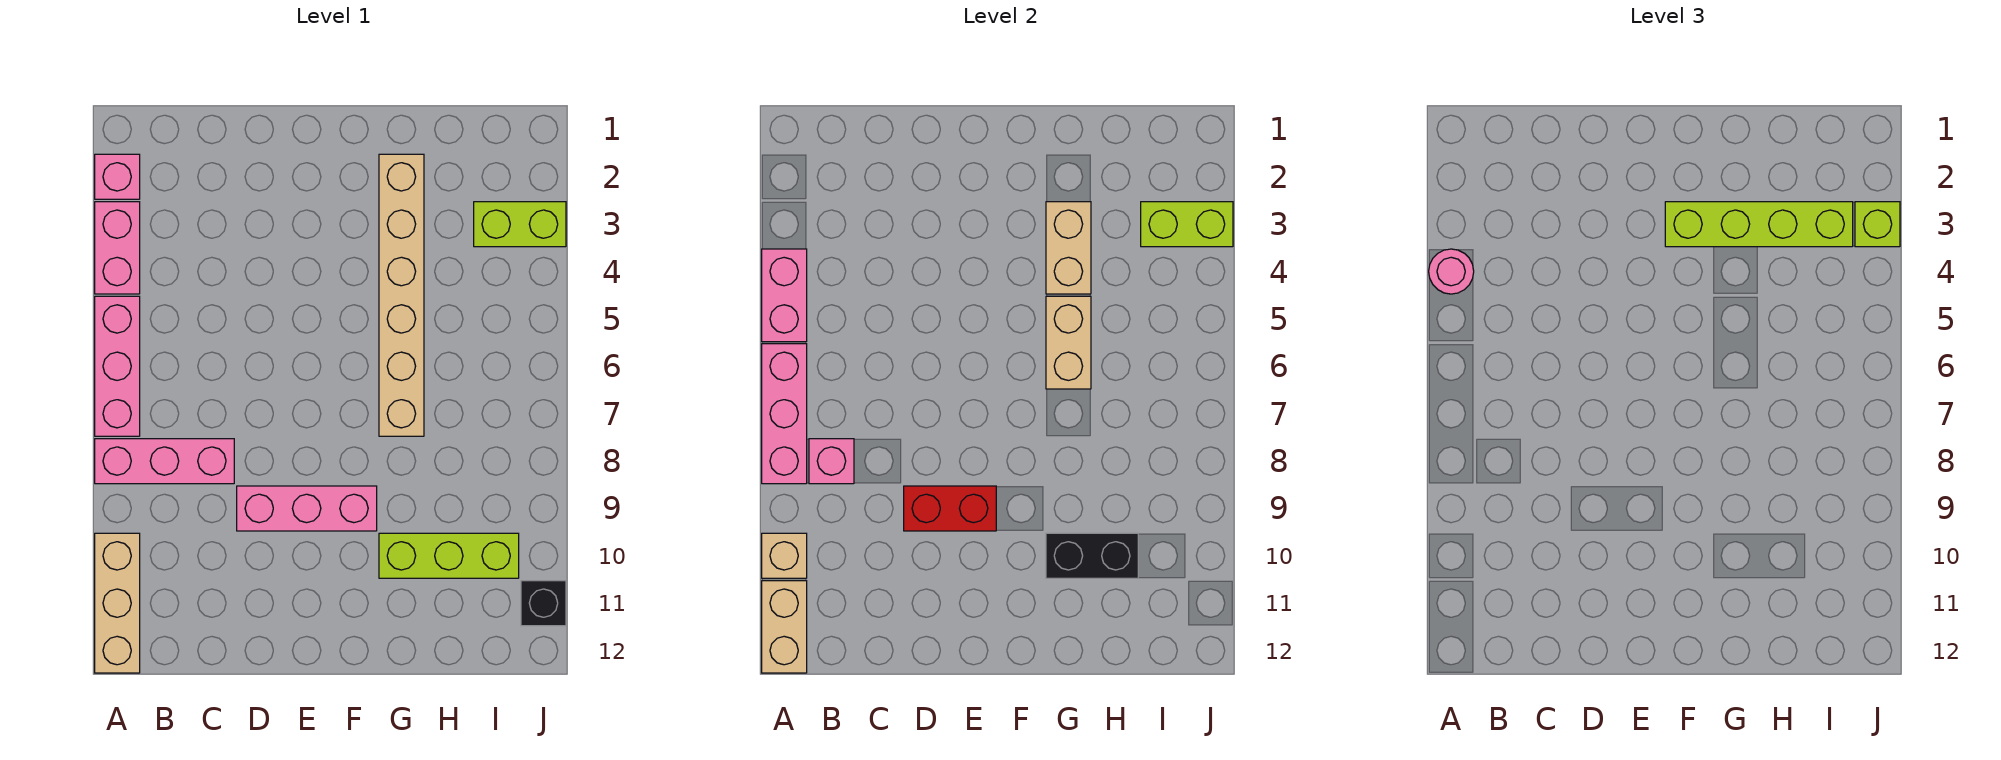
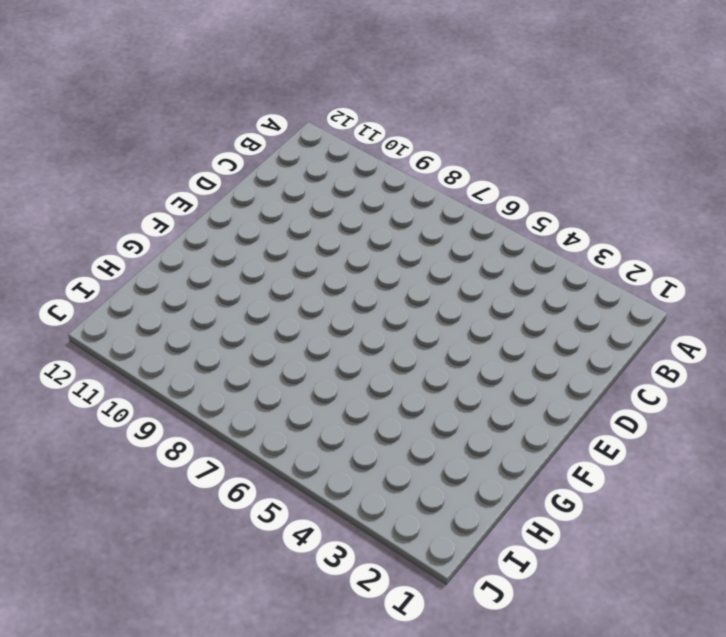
none -> pink 1x1 brick [95,154,140,199]
none -> pink 1x2 brick [95,202,140,294]
none -> pink 1x3 brick [95,296,140,436]

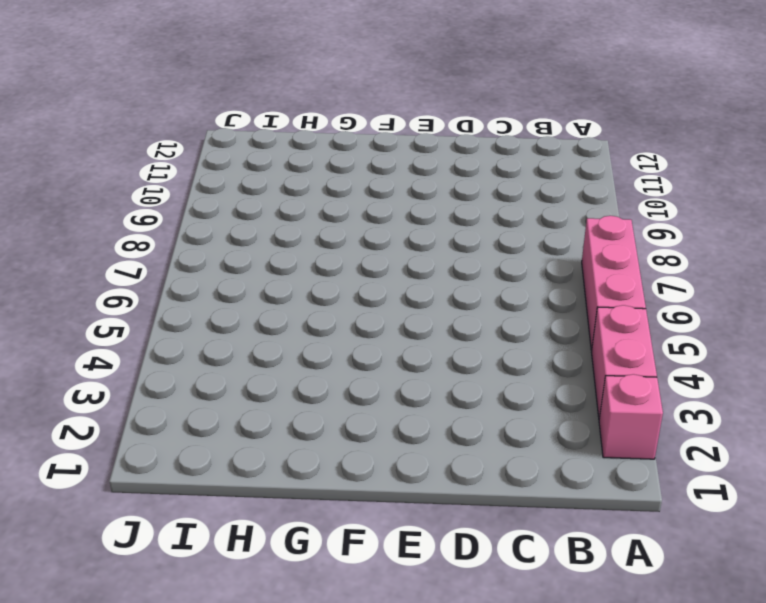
none -> pink 1x3 brick [95,439,234,484]
none -> tan 1x3 brick [95,533,140,673]
none -> pink 1x3 brick [237,486,377,531]

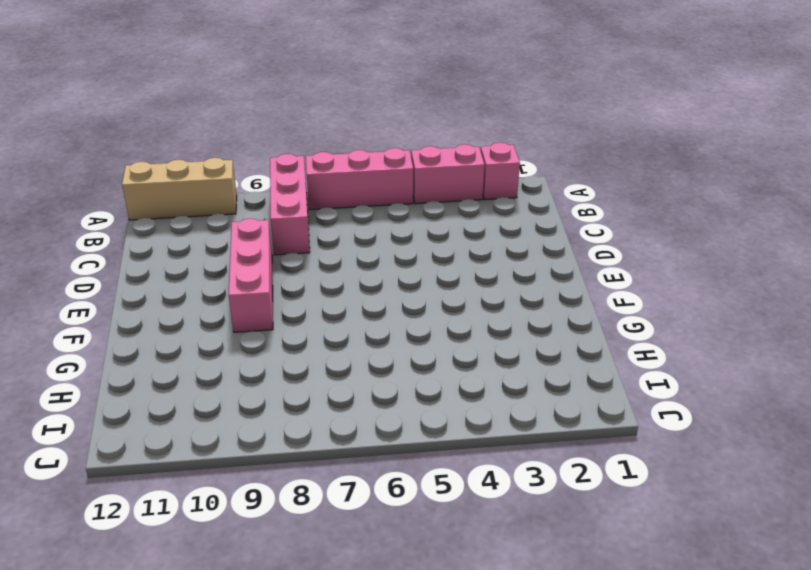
none -> tan 1x6 brick [379,154,424,436]
none -> lime 1x3 brick [379,533,519,578]
none -> lime 1x2 brick [474,202,566,247]

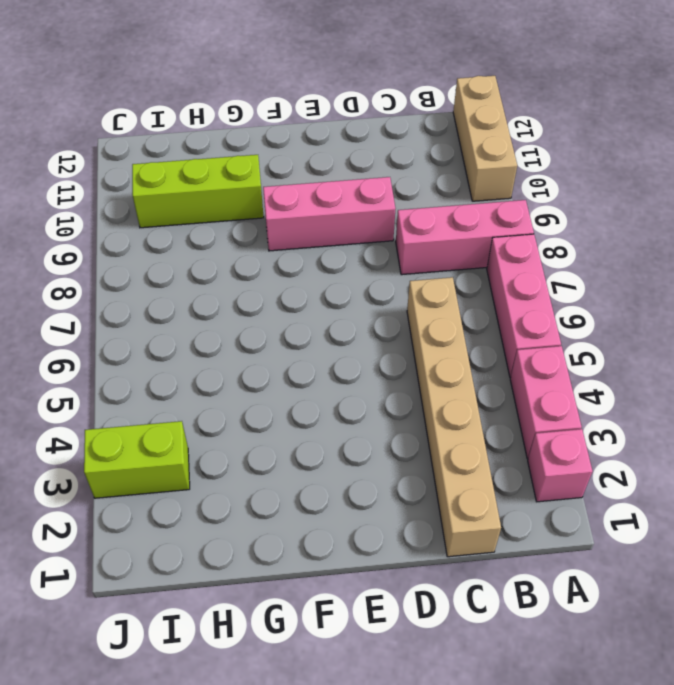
tan 1x6 brick [407,277,501,557] -> tan 1x6 brick moved to [379,154,424,436]
none -> black 1x1 brick [521,581,566,626]
none -> pink 1x2 brick [762,249,807,342]
none -> pink 1x3 brick [762,344,807,484]

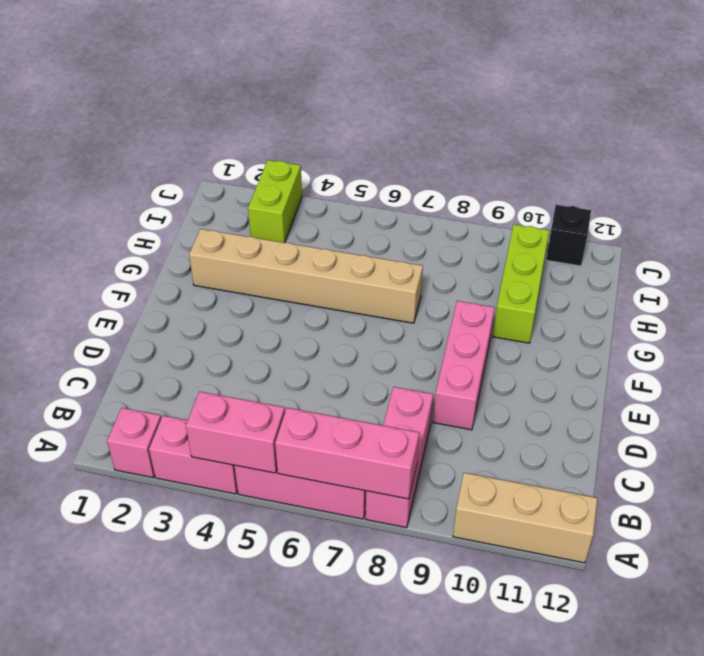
none -> tan 1x1 brick [762,533,807,578]
none -> tan 1x2 brick [762,581,807,673]
none -> pink 1x1 brick [809,439,854,484]

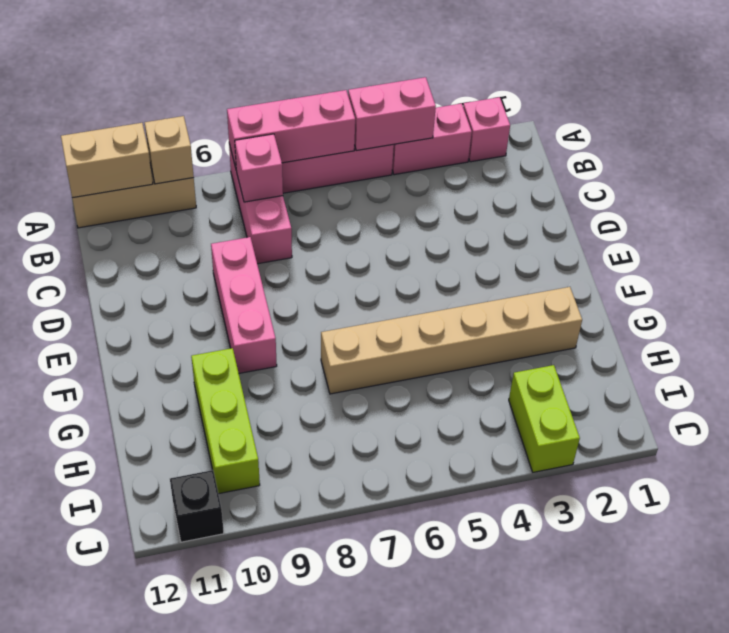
none -> red 1x2 brick [904,486,996,531]
none -> tan 1x2 brick [1046,202,1091,294]
none -> tan 1x2 brick [1046,296,1091,389]

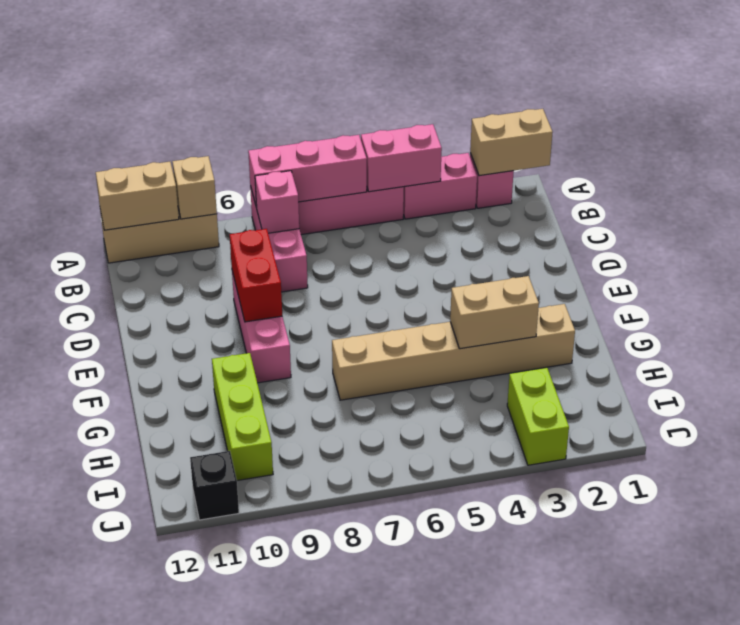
tan 1x2 brick [470,109,552,176] -> tan 1x2 brick moved to [1046,296,1091,389]
none -> black 1x2 brick [1046,533,1138,578]
none -> lime 1x2 brick [1141,202,1233,247]
none -> pink 1x1 round brick [1429,249,1474,294]

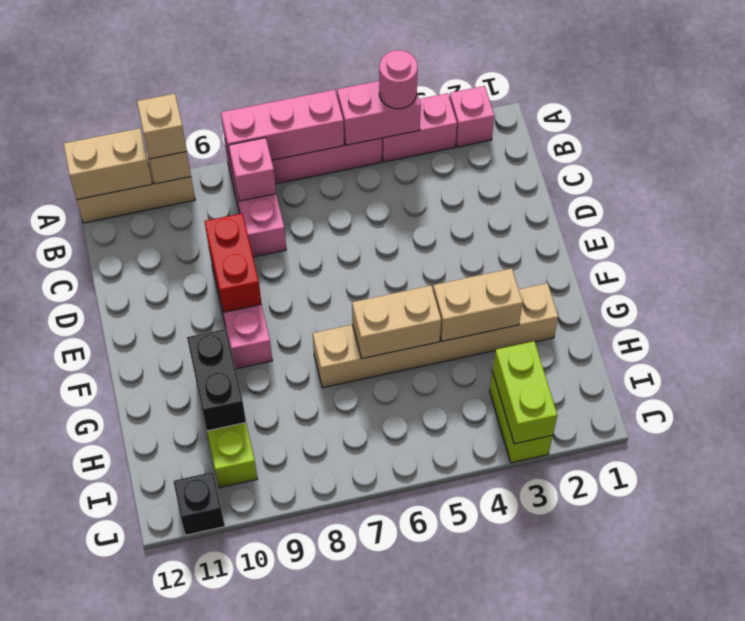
tan 1x1 brick [137,94,187,159] -> none
none -> lime 1x4 brick [1665,202,1853,247]
none -> lime 1x1 brick [1855,202,1900,247]

